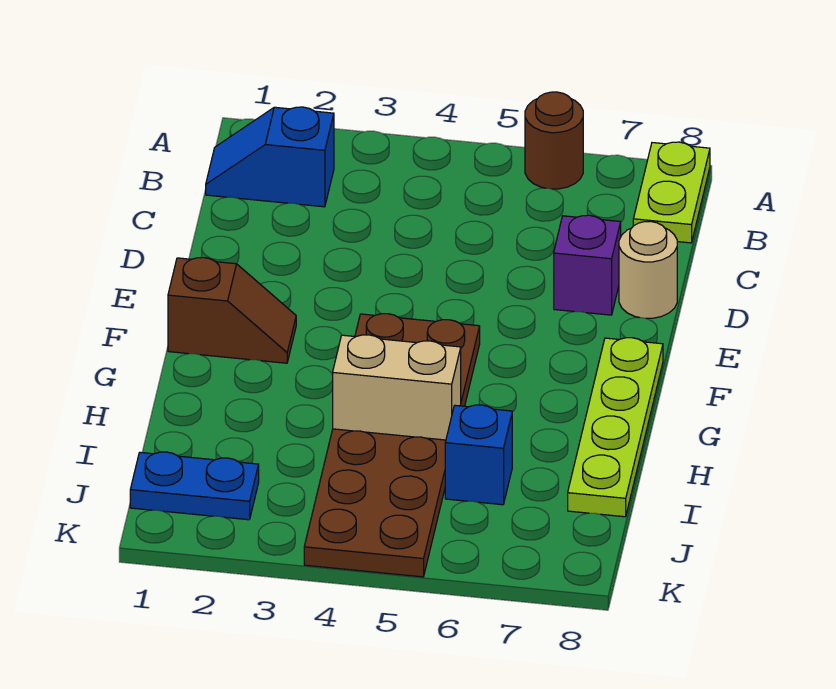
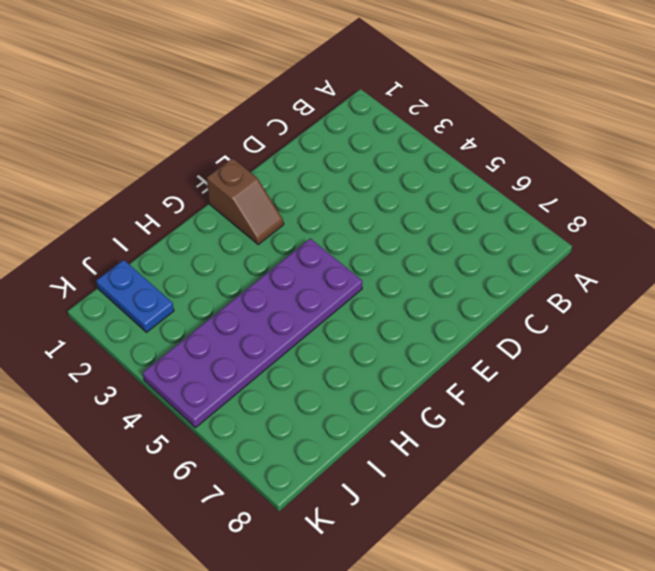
purple 2x6 plate [143,239,363,428] -> brown 2x6 plate [304,314,480,577]
none -> brown 1x1 round brick [525,92,583,189]
none -> lime 1x2 plate [633,142,710,243]

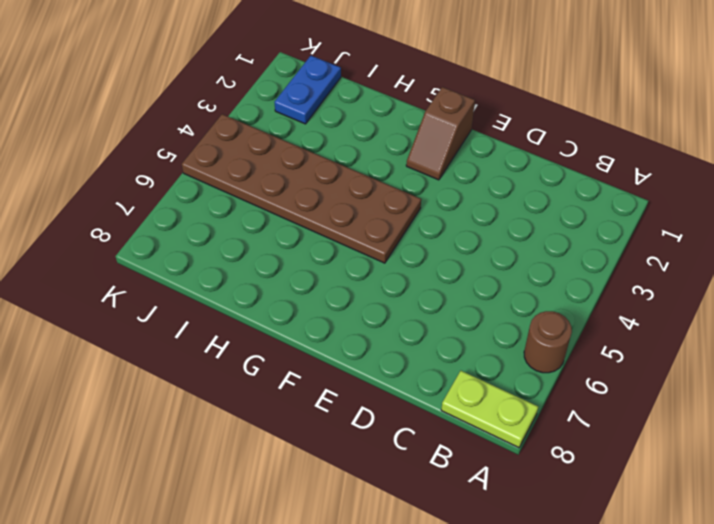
none -> blue 1x2 slope [206,107,334,207]
none -> purple 1x1 brick [554,215,621,315]

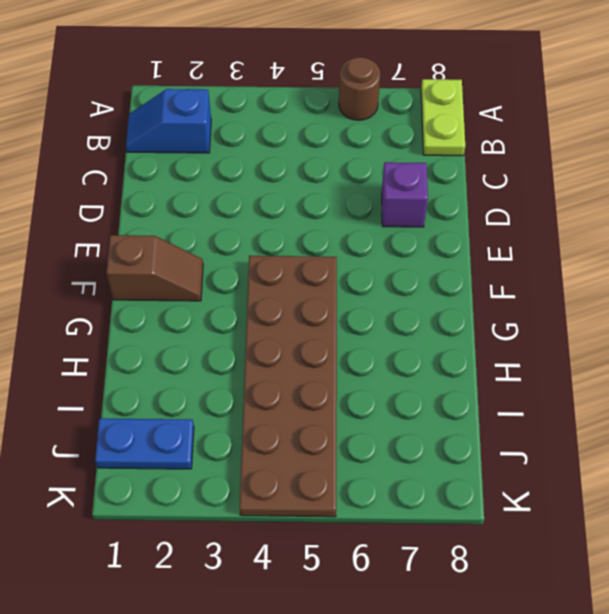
none -> tan 1x1 round brick [619,221,677,318]
none -> lime 1x4 plate [568,338,663,517]

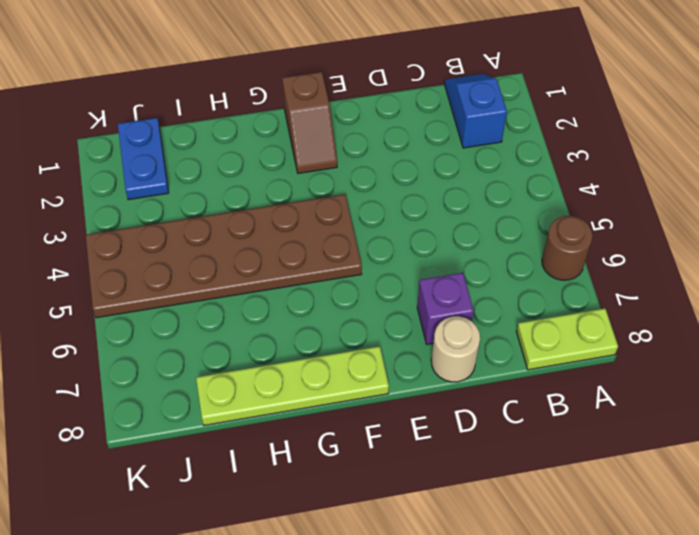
none -> blue 1x1 brick [445,405,512,505]
none -> tan 1x2 brick [333,335,461,440]

